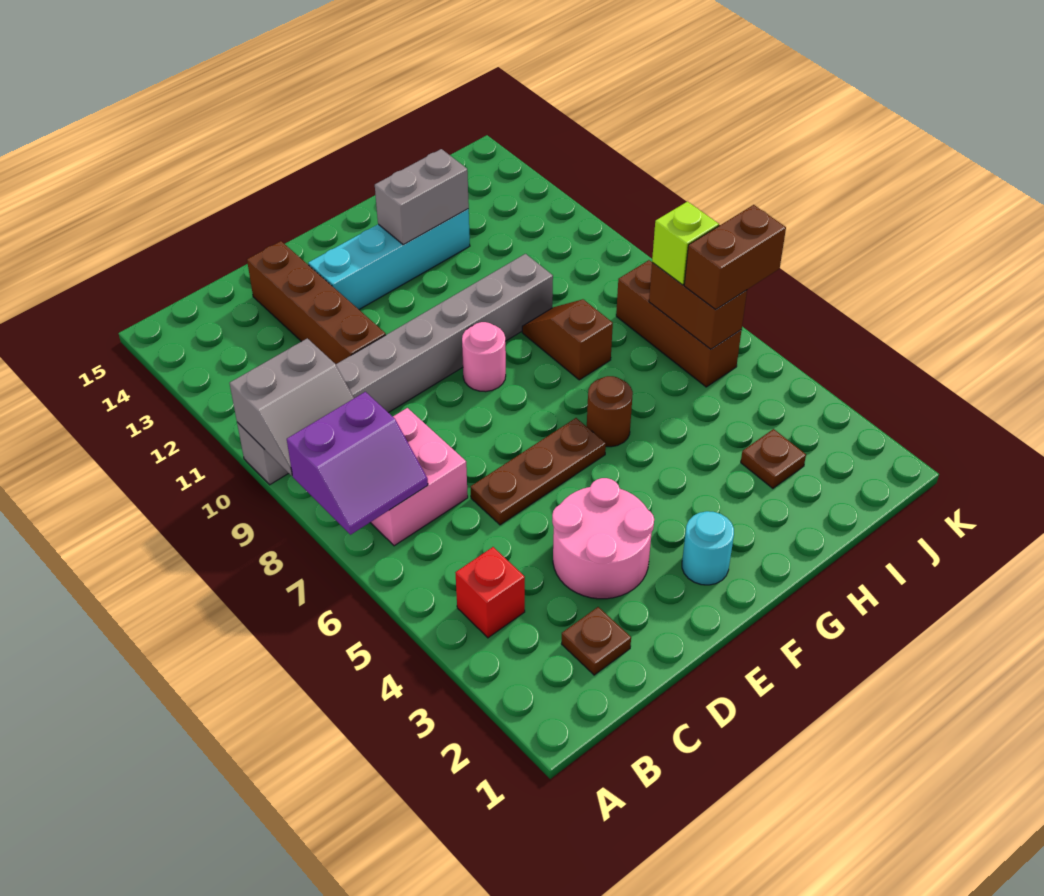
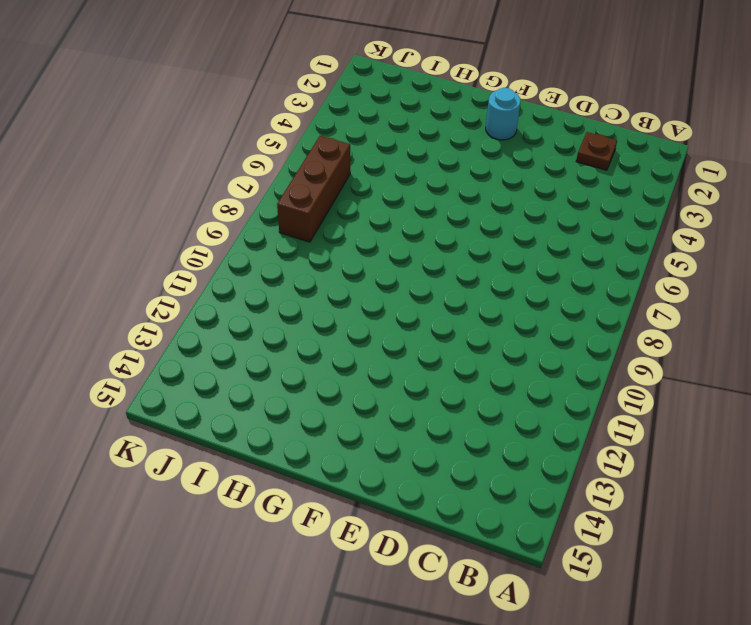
none -> grey 1x8 brick [237,254,553,485]
none -> red 1x1 brick [455,547,525,638]
none -> pink 2x2 brick [370,408,468,546]

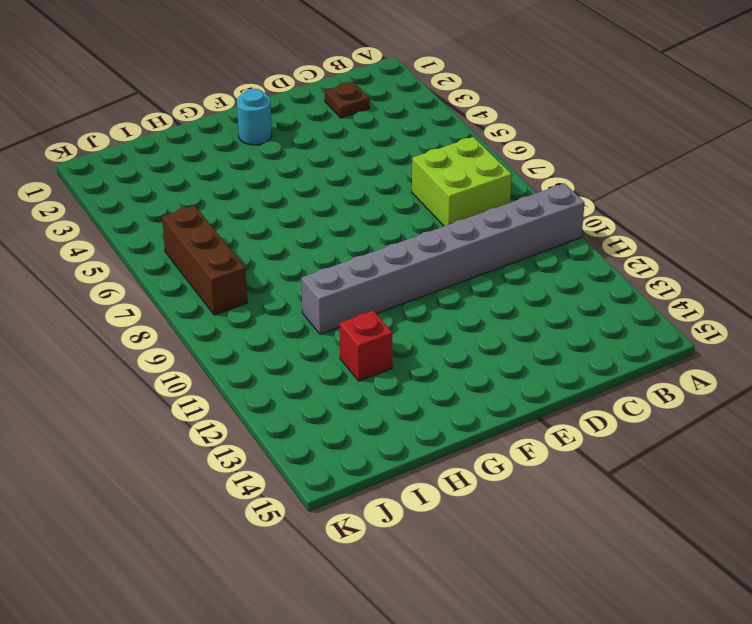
lime 2x2 brick [412,137,512,226] -> pink 2x2 brick [370,408,468,546]
red 1x1 brick [340,311,393,381] -> red 1x1 brick moved to [455,547,525,638]
none -> pink 2x2 round brick [552,478,654,599]
none -> brown 1x3 plate [470,418,606,525]
none -> brown 1x4 brick [247,241,386,364]

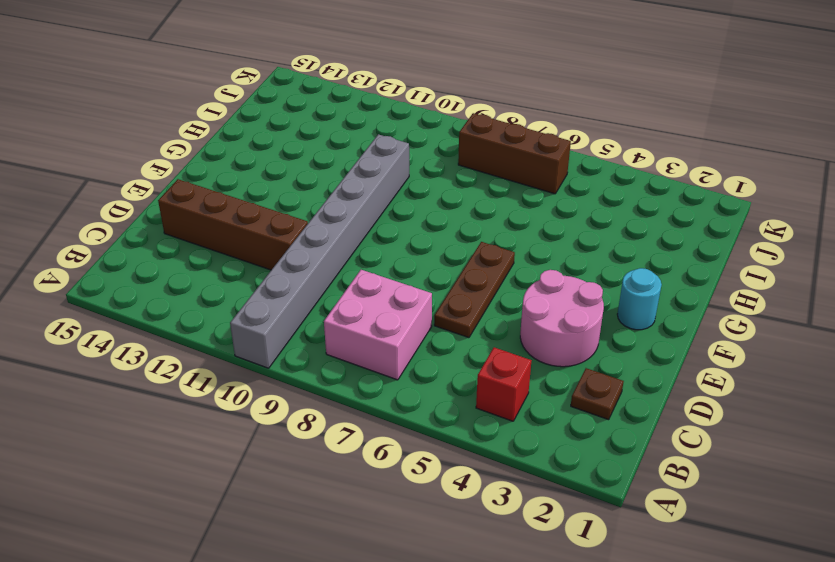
none -> cyan 1x4 brick [308,209,470,309]
none -> pink 1x1 round brick [462,322,506,392]
none -> brown 1x1 round brick [587,376,633,447]

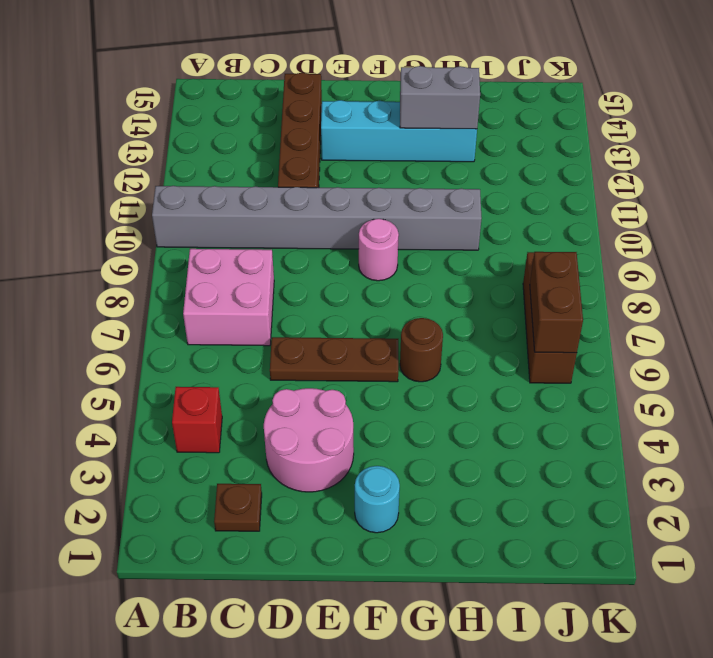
none -> brown 1x2 slope [522,299,613,380]
none -> brown 1x1 plate [741,429,806,488]
none -> purple 2x2 slope [287,392,428,535]

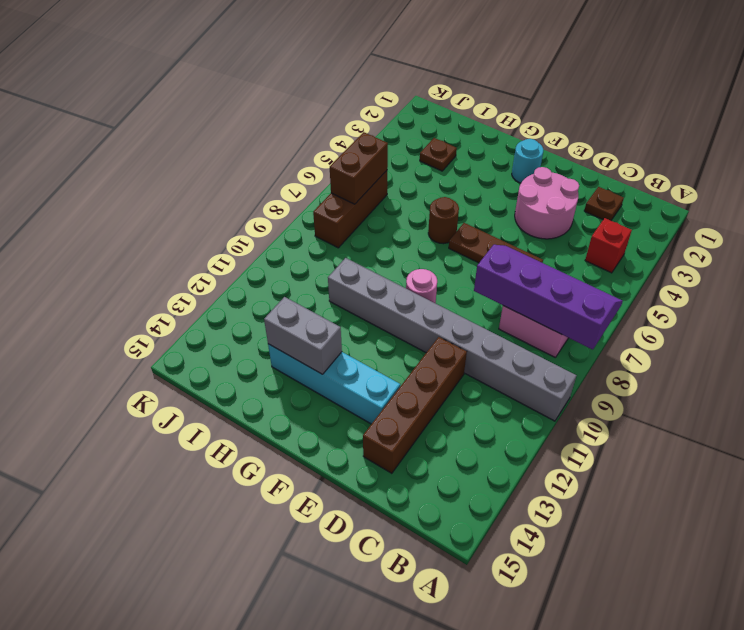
purple 2x4 slope [474,245,623,350] -> purple 2x2 slope [287,392,428,535]
none -> brown 1x2 slope [522,299,613,380]
none -> grey 2x2 slope [230,338,354,476]
none -> brown 1x2 brick [684,205,786,309]

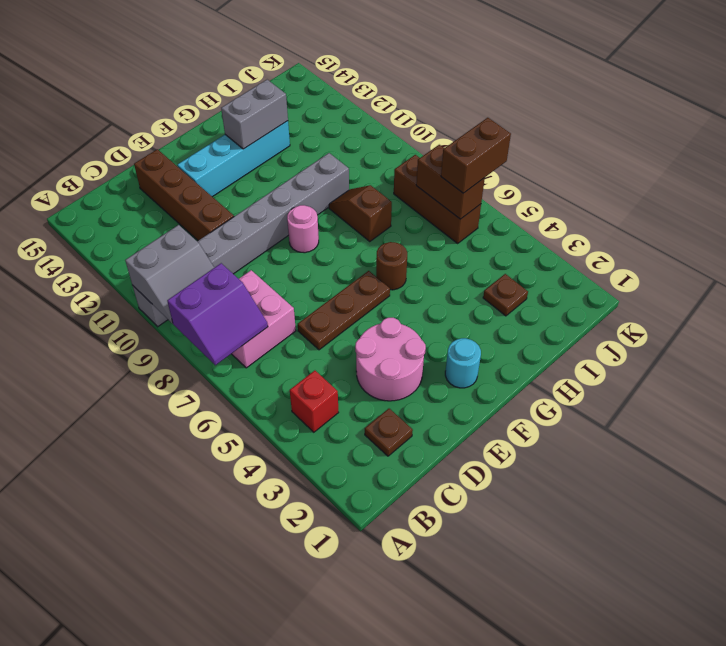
none -> lime 1x1 brick [652,202,719,285]

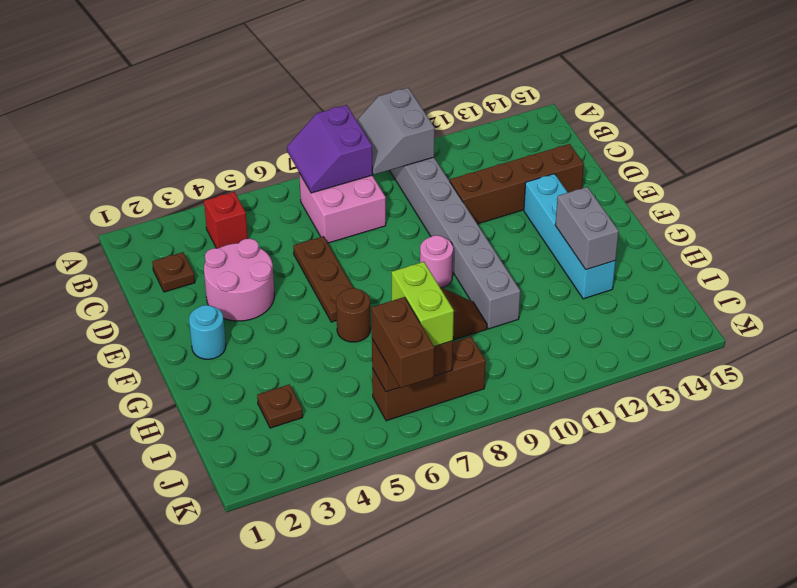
lime 1x2 brick [392,262,454,347] -> lime 1x1 brick [652,202,719,285]

